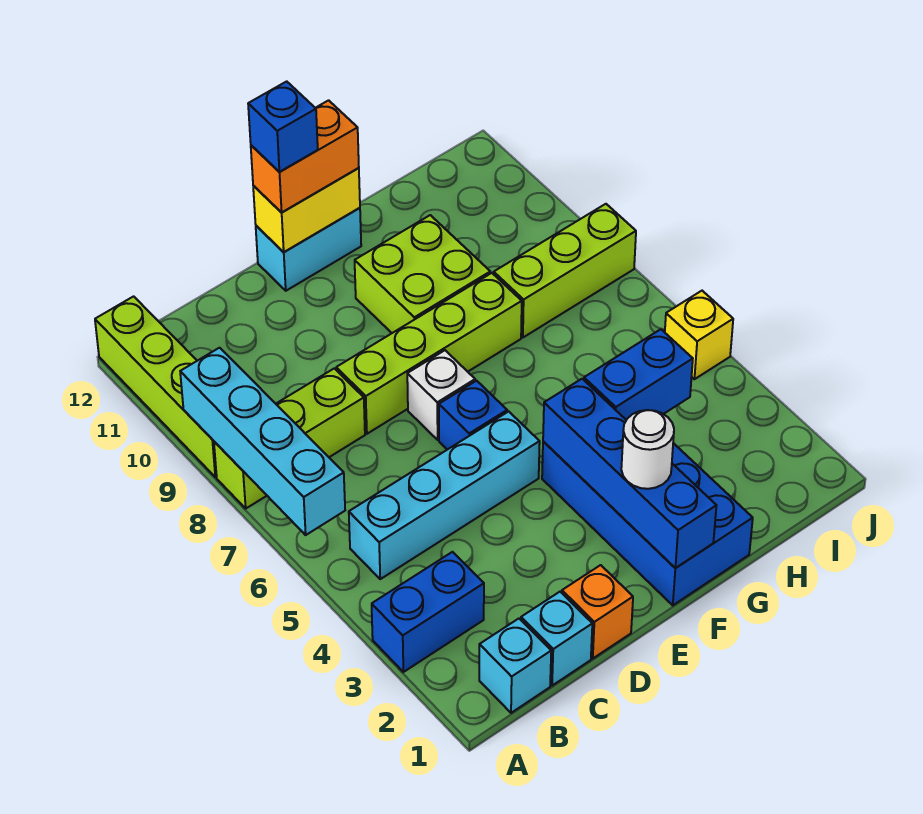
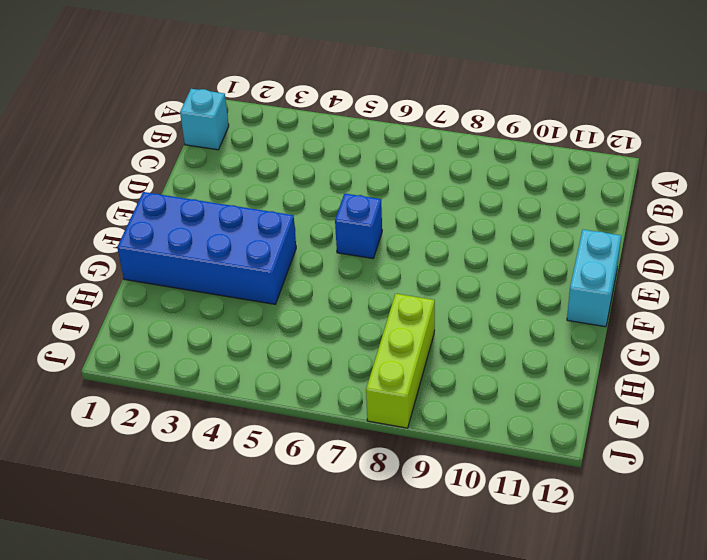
none -> blue 1x2 brick [372,552,484,672]
none -> lime 1x3 brick [214,368,365,508]
none -> lime 1x4 brick [95,296,217,477]

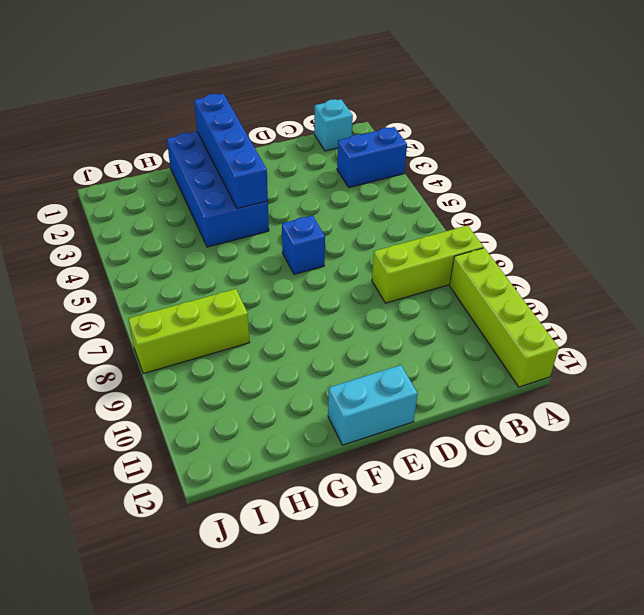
none -> cyan 1x4 brick [349,411,540,579]
none -> cyan 1x1 brick [521,592,592,686]
none -> orange 1x1 brick [562,565,633,658]

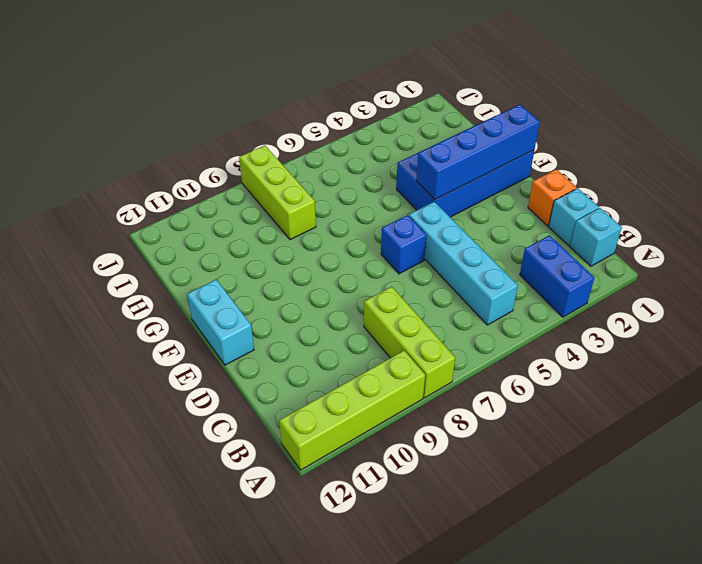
none -> lime 1x4 brick [336,273,522,434]
none -> white 1x1 brick [407,350,475,440]
none -> lime 2x2 brick [355,215,490,333]

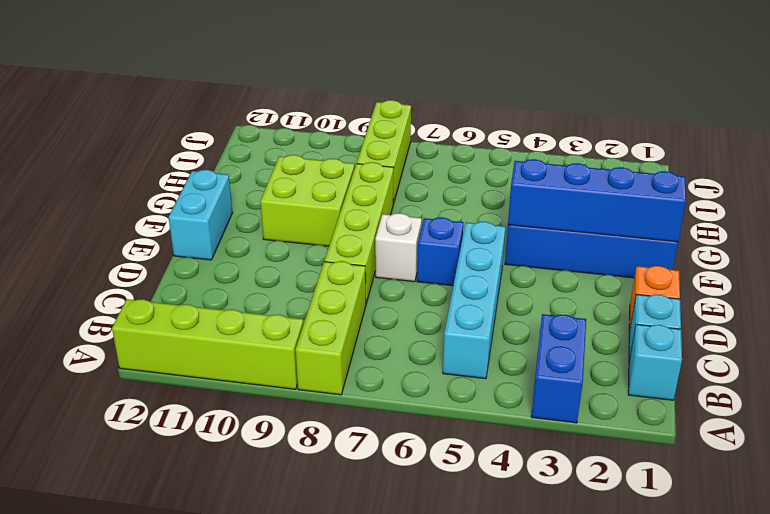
none -> yellow 1x1 brick [665,291,733,379]
none -> cyan 1x4 brick [180,348,345,535]
none -> yellow 1x2 brick [253,168,360,252]

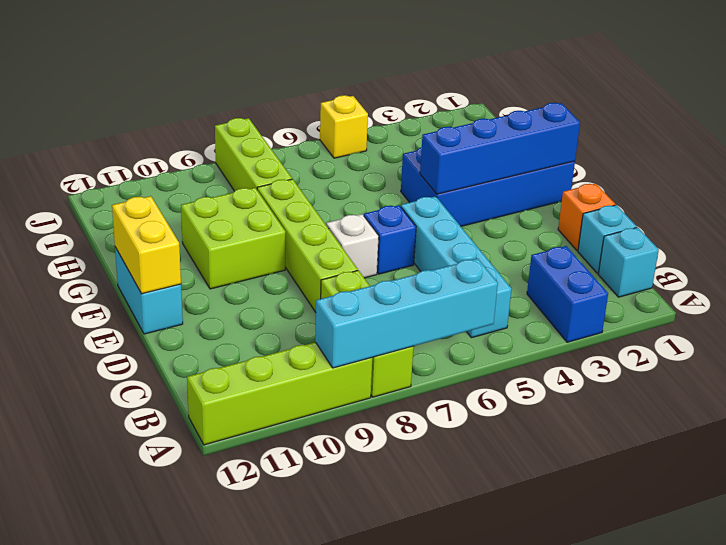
none -> blue 1x2 brick [584,329,693,420]
none -> orange 1x2 brick [251,100,359,213]
none -> white 1x1 round brick [621,410,674,489]

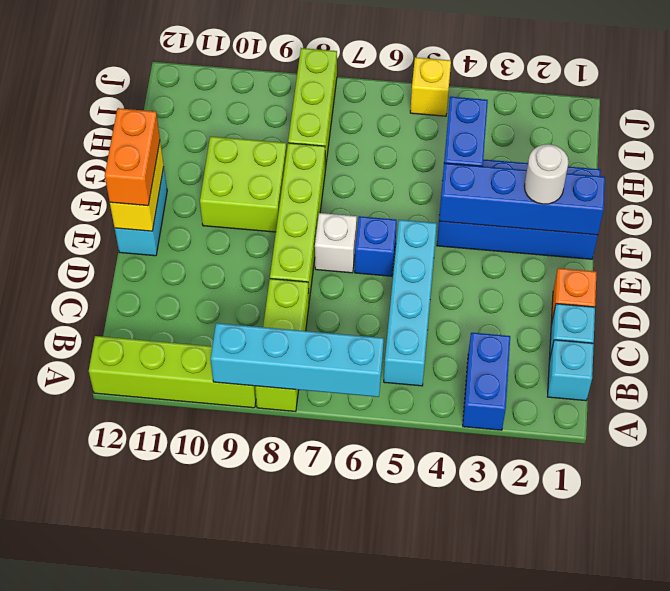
none -> blue 1x1 brick [248,81,318,172]

